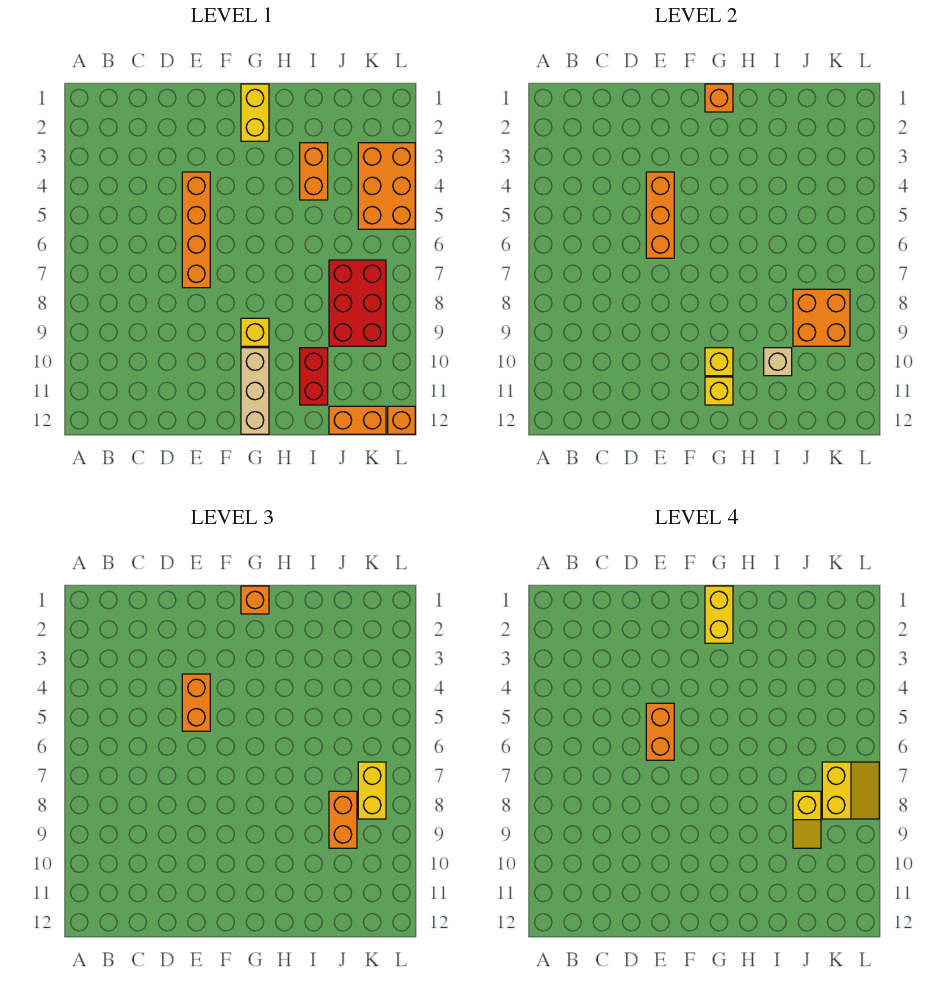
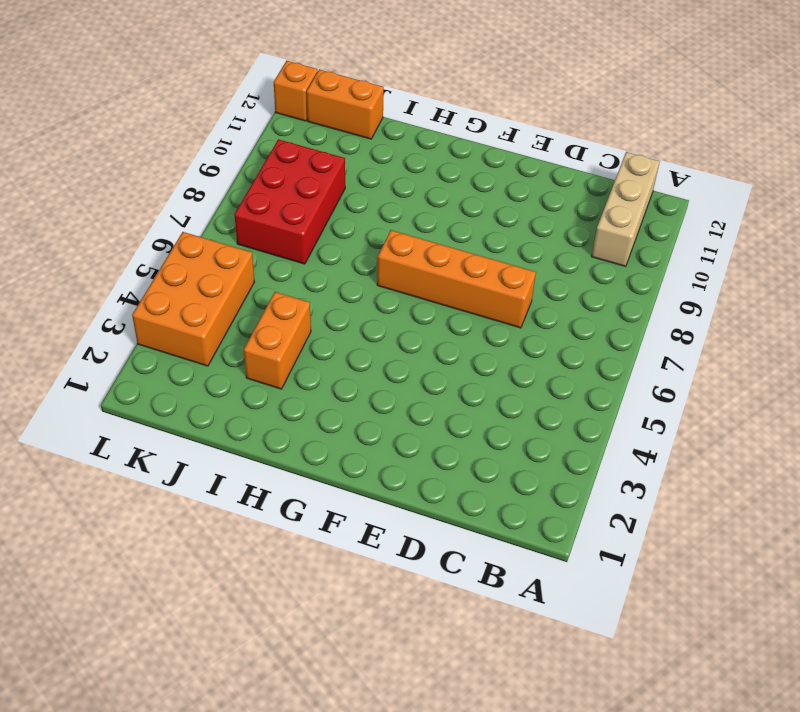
tan 1x3 brick [592,152,660,267] -> tan 1x3 brick moved to [241,348,269,434]
orange 1x4 brick [377,230,536,328] -> orange 1x4 brick turned to [182,172,210,288]
none -> yellow 1x2 brick [241,84,269,141]
none -> yellow 1x1 brick [241,318,269,346]
none -> red 1x2 brick [300,348,328,405]

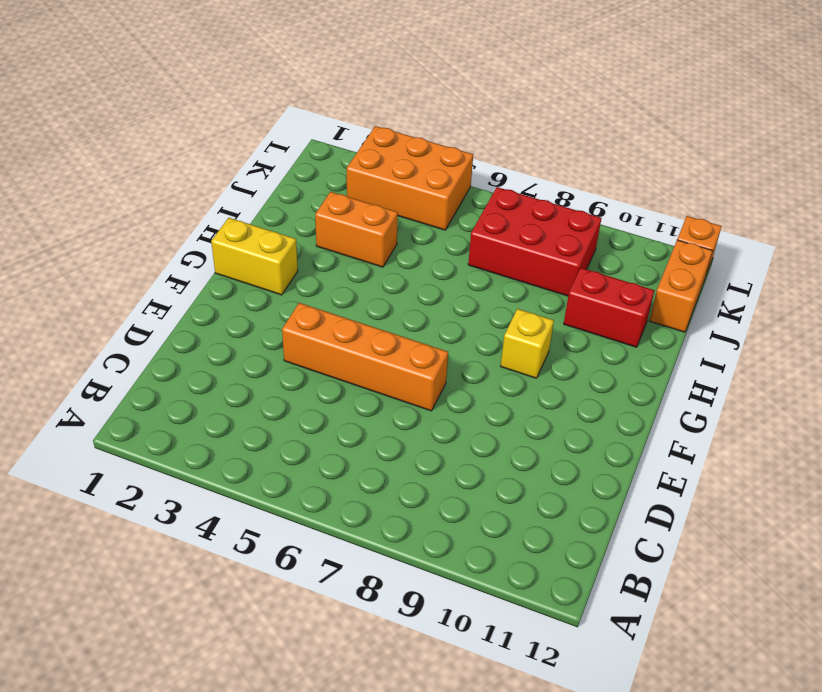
none -> tan 1x3 brick [241,348,269,434]
none -> orange 1x3 brick [646,172,674,258]
none -> orange 1x1 brick [705,84,733,112]

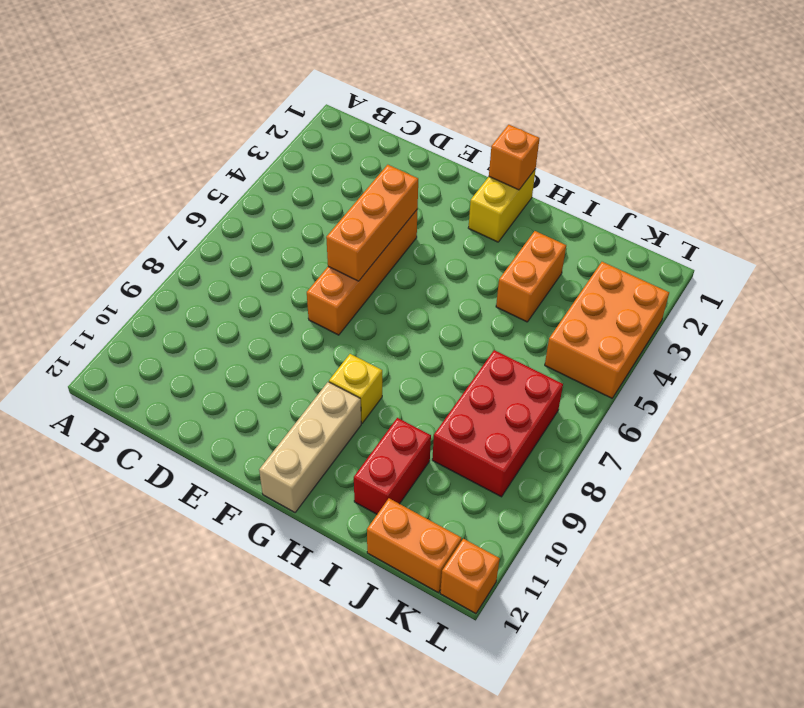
none -> yellow 1x1 brick [705,348,733,376]
none -> yellow 1x1 brick [705,377,733,405]
none -> tan 1x1 brick [764,348,792,376]

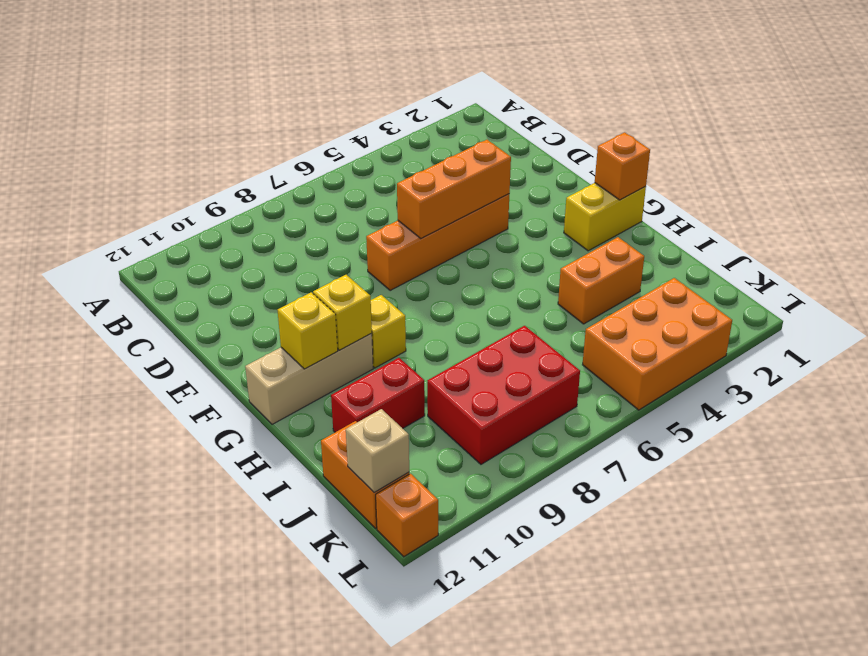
tan 1x1 brick [346,409,409,492] -> tan 1x1 brick moved to [764,348,792,376]
none -> orange 2x2 brick [793,289,850,346]
none -> orange 1x2 brick [182,674,210,731]
none -> orange 1x1 brick [241,586,269,614]

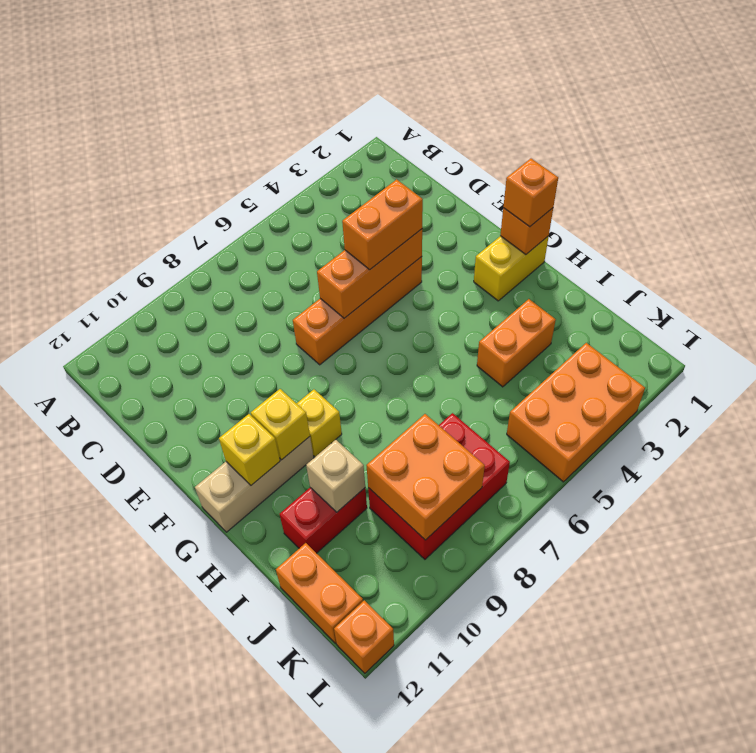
none -> orange 1x2 brick [329,791,357,848]
none -> yellow 1x2 brick [358,762,386,819]
none -> orange 1x2 brick [646,703,674,760]

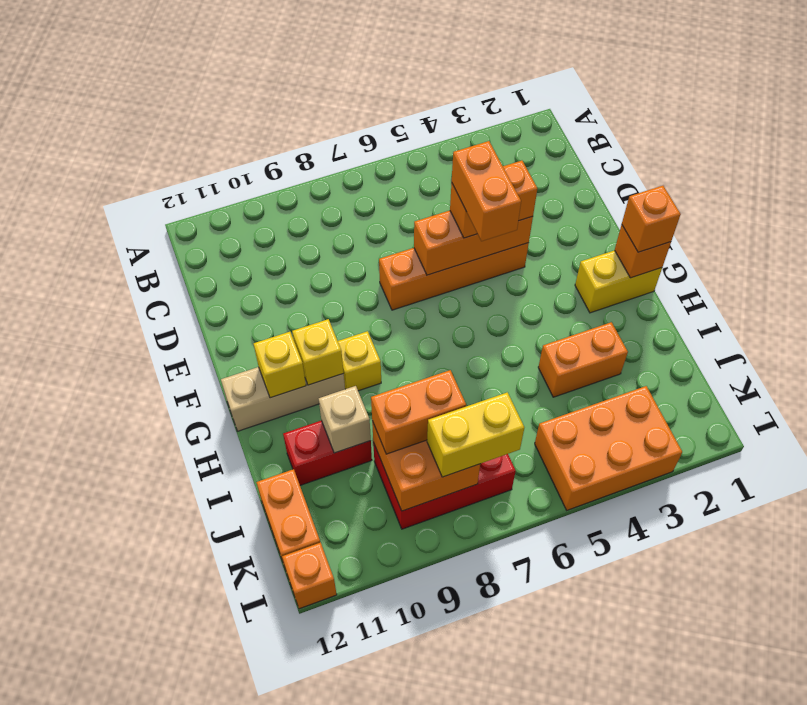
orange 1x2 brick [452,141,521,241] -> orange 1x2 brick turned to [646,703,674,760]
none -> yellow 1x2 brick [705,586,733,643]
none -> yellow 1x2 slope [793,791,821,848]
none -> yellow 2x2 slope [822,762,879,819]

